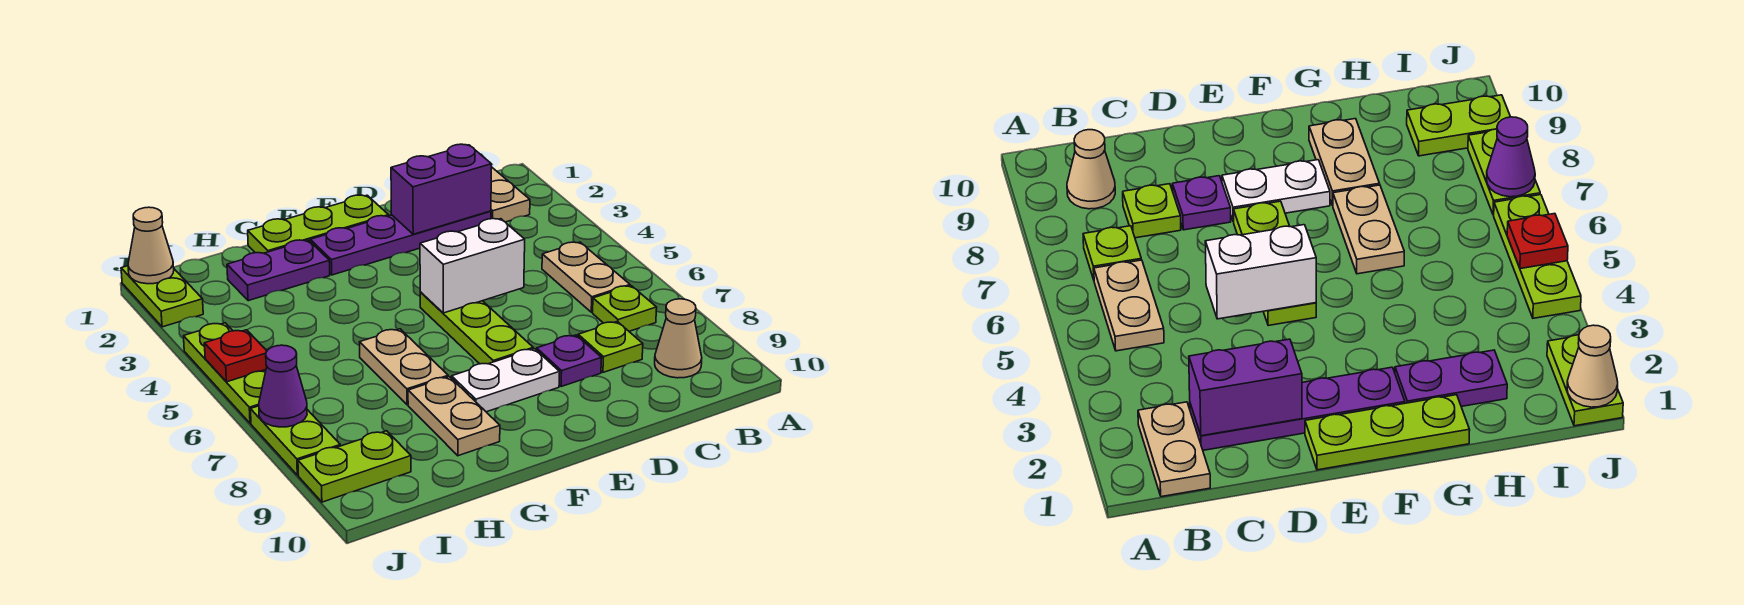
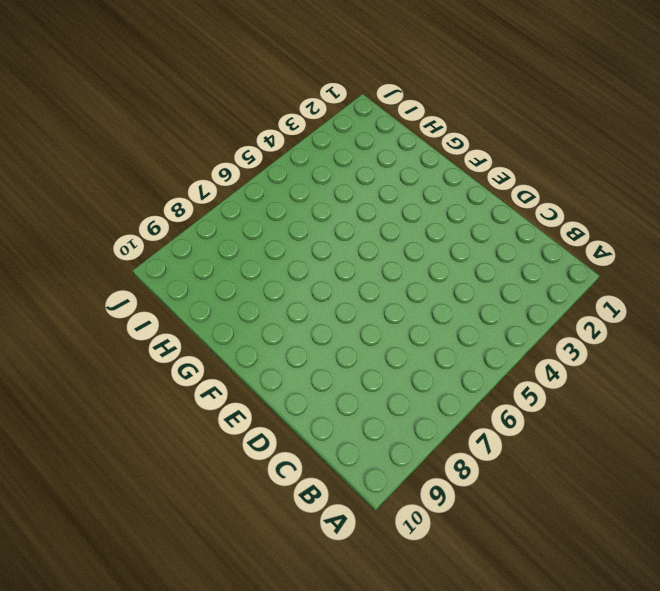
none -> tan 1x2 plate [491,167,530,222]
none -> tan 1x2 plate [542,242,630,312]
none -> lime 1x1 plate [593,286,657,331]

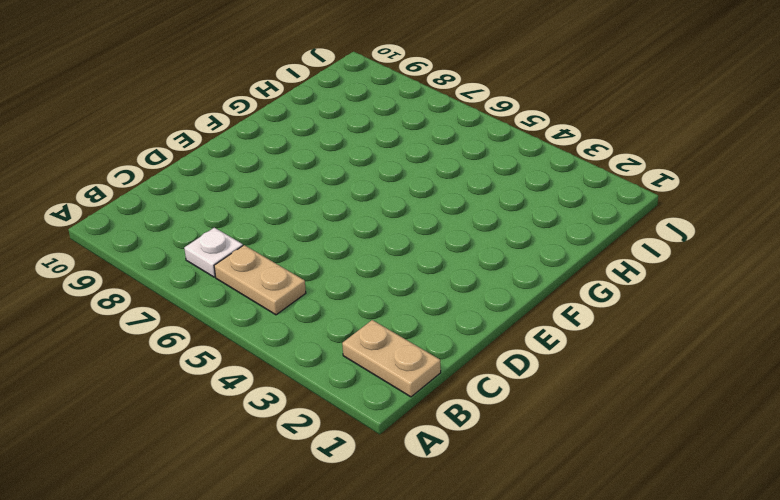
white 1x1 plate [184,228,243,277] -> lime 1x1 plate [593,286,657,331]
none -> tan 1x1 cone [655,299,702,378]
none -> purple 1x4 plate [310,211,491,275]
none -> lime 1x1 plate [578,322,643,372]

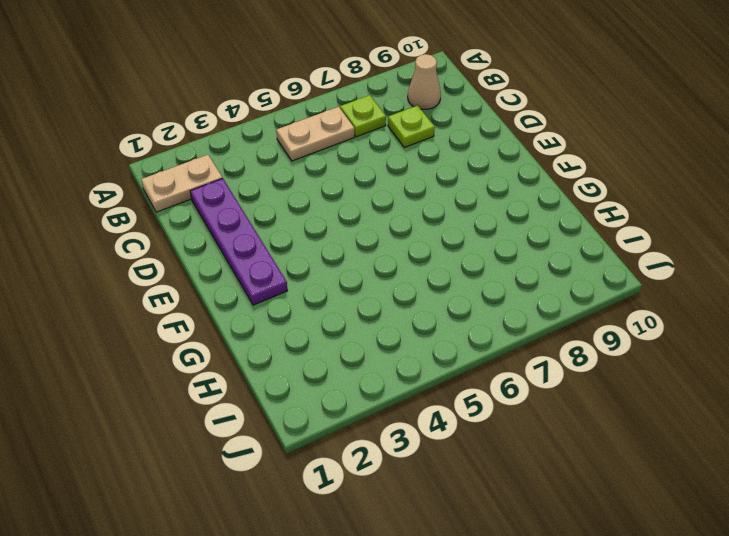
none -> purple 1x1 plate [537,335,601,387]
none -> lime 1x3 plate [248,195,389,253]
none -> lime 1x3 plate [420,292,533,364]

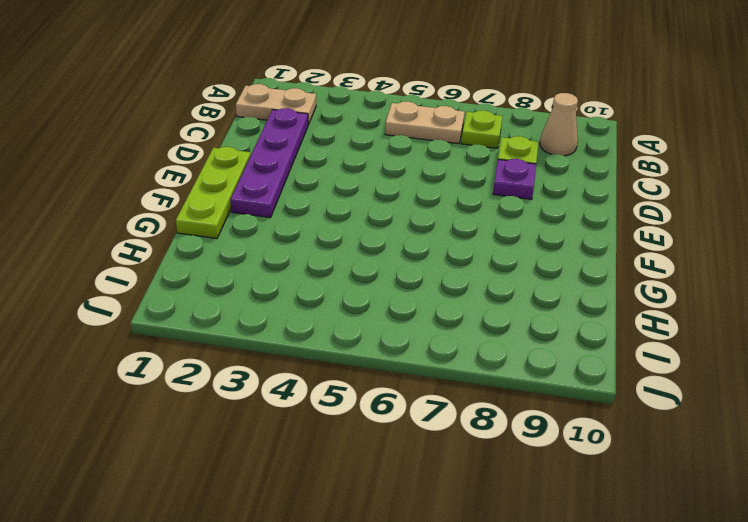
none -> lime 1x3 plate [420,292,533,364]
none -> white 1x2 plate [452,349,560,412]
none -> purple 1x2 plate [227,240,330,301]

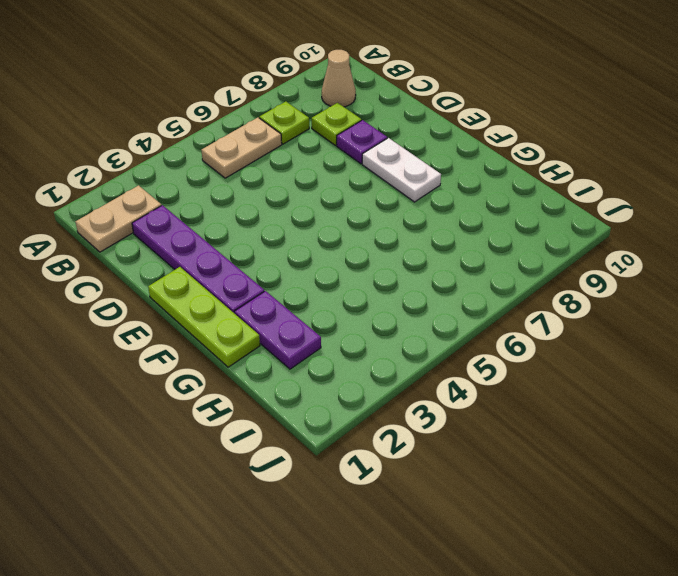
none -> lime 1x3 plate [420,292,533,364]
none -> tan 1x2 plate [359,329,448,405]
none -> tan 1x2 plate [408,377,500,456]

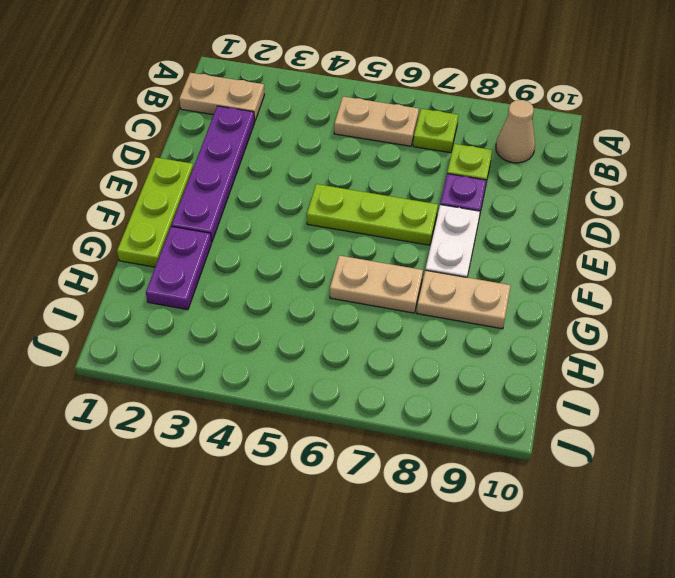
none -> lime 1x2 plate [298,431,411,502]
none -> lime 1x2 plate [121,266,203,327]
none -> lime 1x3 plate [184,323,266,423]

